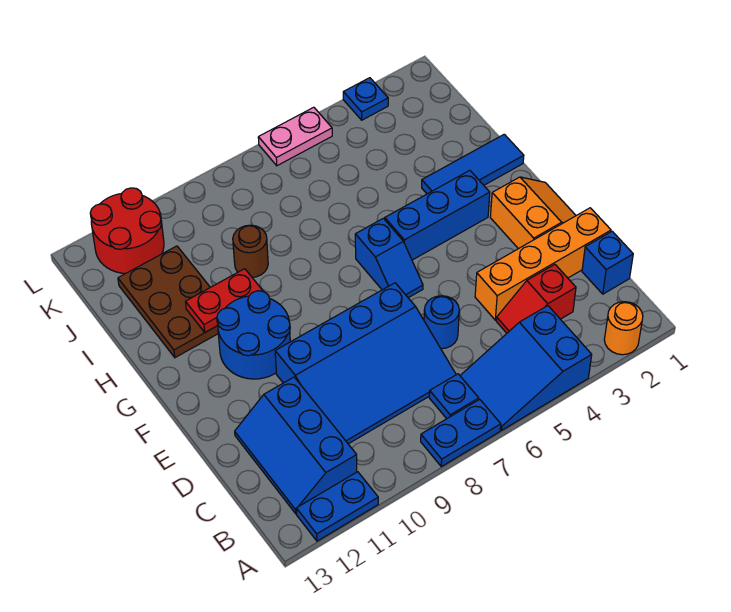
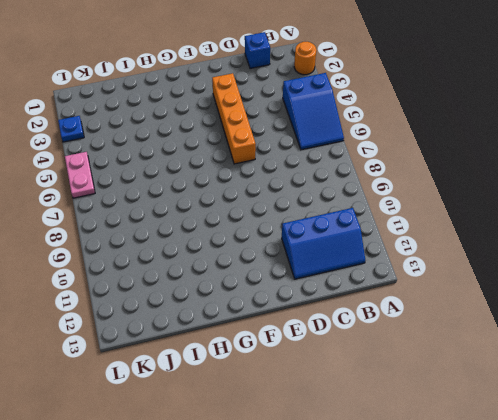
orange 1x4 brick [212,73,256,164] -> orange 1x4 brick moved to [475,208,611,320]
none -> blue 1x2 plate [421,399,501,466]
none -> blue 1x2 plate [296,472,378,541]
none -> blue 1x1 plate [429,374,479,419]

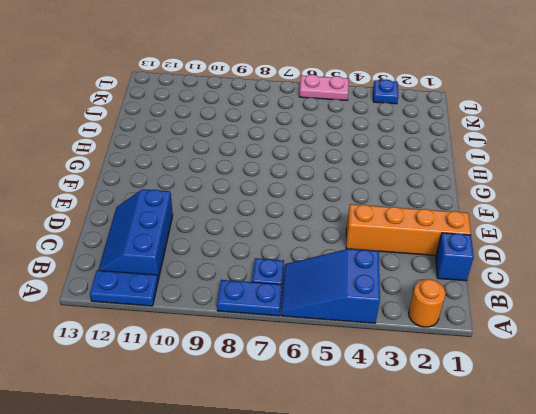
none -> red 1x2 slope [496,264,576,333]
none -> blue 3x4 slope [275,283,456,444]
none -> blue 1x1 round brick [424,296,459,349]

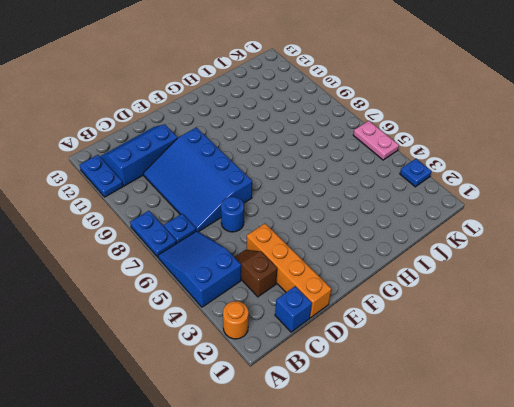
brown 1x2 slope [234,250,277,297] -> red 1x2 slope [496,264,576,333]
none -> orange 2x2 slope [490,177,576,249]
none -> blue 1x2 slope [355,218,423,298]
none -> blue 2x2 round brick [217,291,290,379]

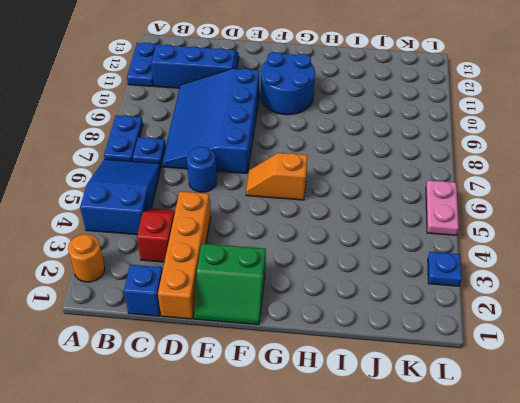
green 2x2 slope [194,244,266,325] -> orange 2x2 slope [490,177,576,249]
orange 1x2 slope [246,153,307,200] -> blue 1x2 slope [355,218,423,298]
none -> blue 1x3 brick [385,171,490,260]
none -> blue 1x3 tile [422,134,524,194]
none -> brown 2x3 plate [118,246,218,358]

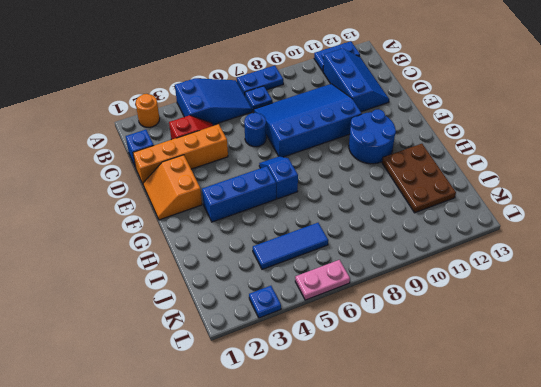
blue 1x3 tile [253,223,328,269] -> blue 1x3 tile moved to [422,134,524,194]
none -> brown 1x1 round brick [233,225,268,277]
none -> red 2x2 round brick [90,188,164,274]
none -> red 1x2 plate [186,269,263,332]

